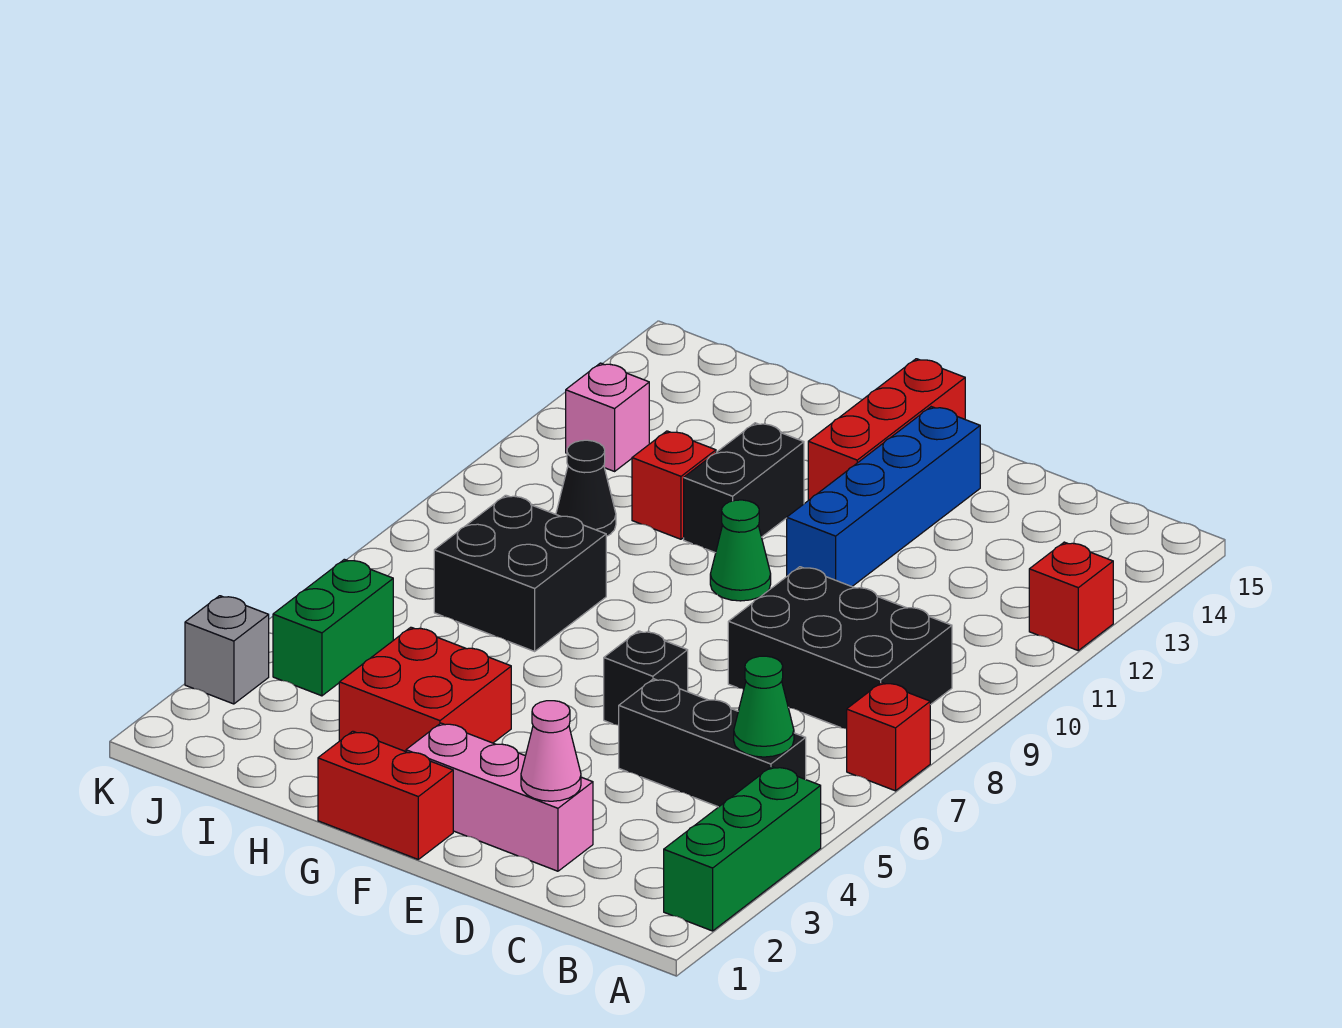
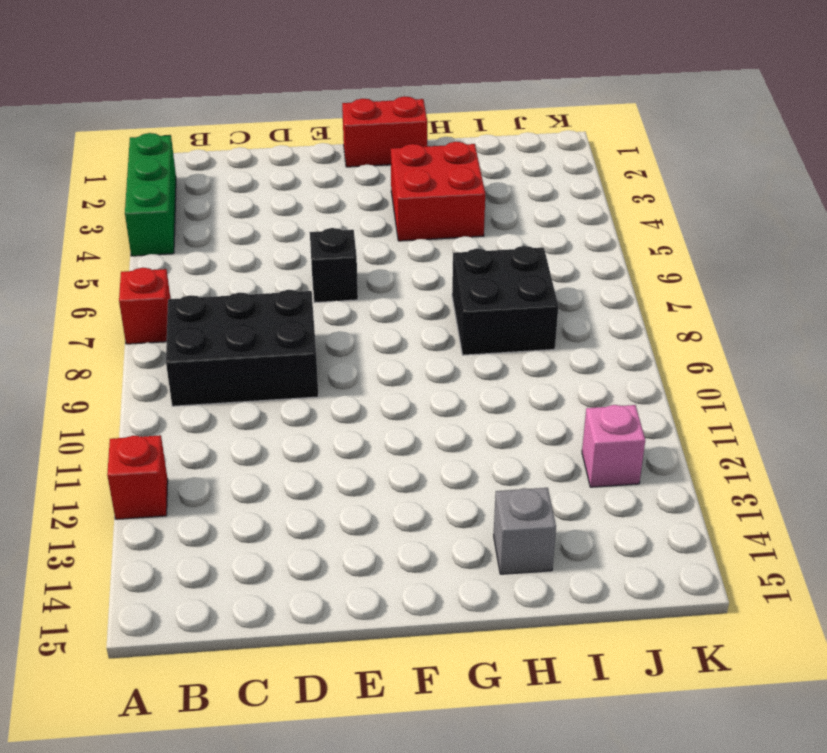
grey 1x1 brick [494,488,556,574] -> grey 1x1 brick moved to [185,596,269,704]
none -> black 1x3 brick [619,679,806,807]
none -> pink 1x3 brick [406,723,593,871]
none -> blue 1x4 brick [787,407,980,586]

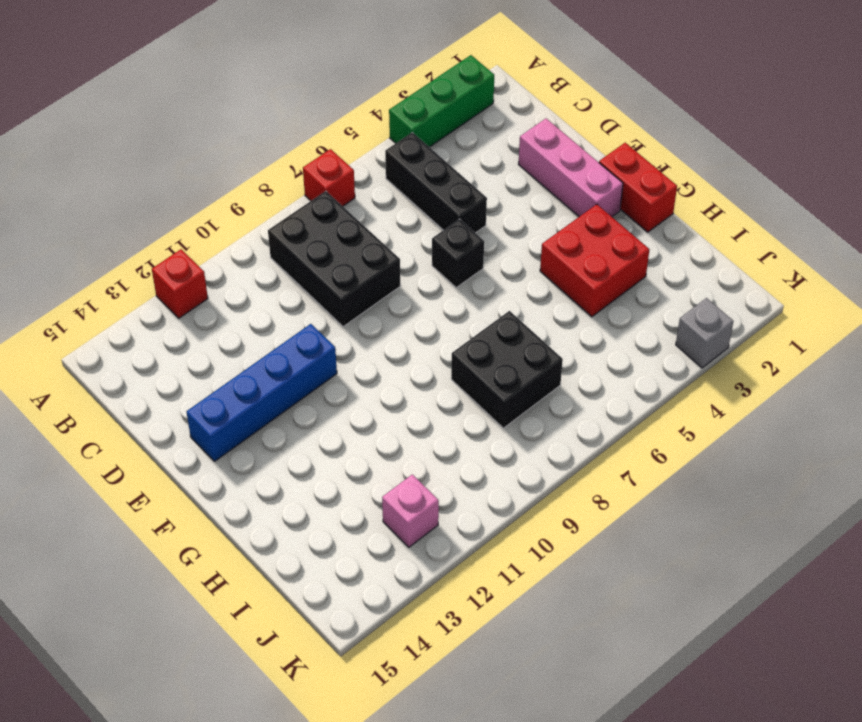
none -> green 1x1 cone [710,500,771,601]
none -> red 1x3 brick [808,359,965,500]
none -> black 1x2 brick [684,423,804,553]

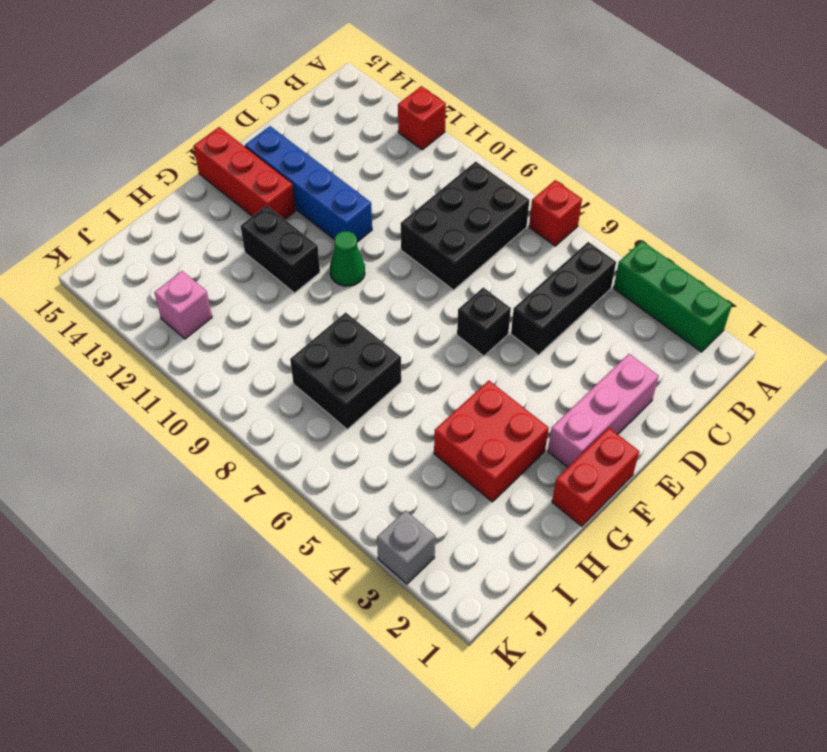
none -> red 1x1 brick [632,431,716,539]
none -> black 1x1 cone [556,440,616,536]
none -> green 1x2 brick [273,559,393,696]

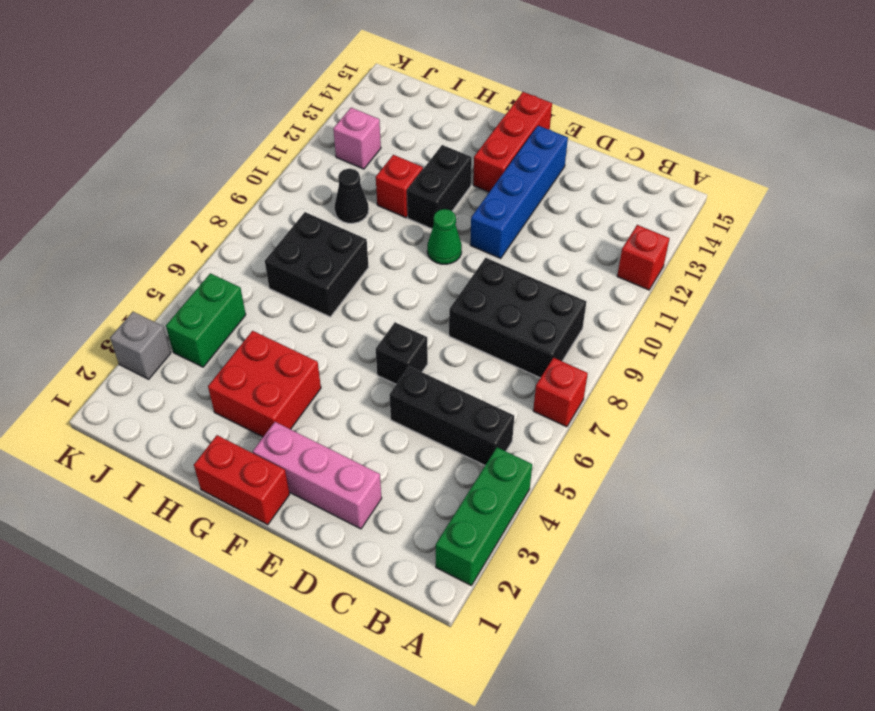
none -> green 1x1 cone [734,656,794,757]
none -> pink 1x1 cone [521,701,581,801]

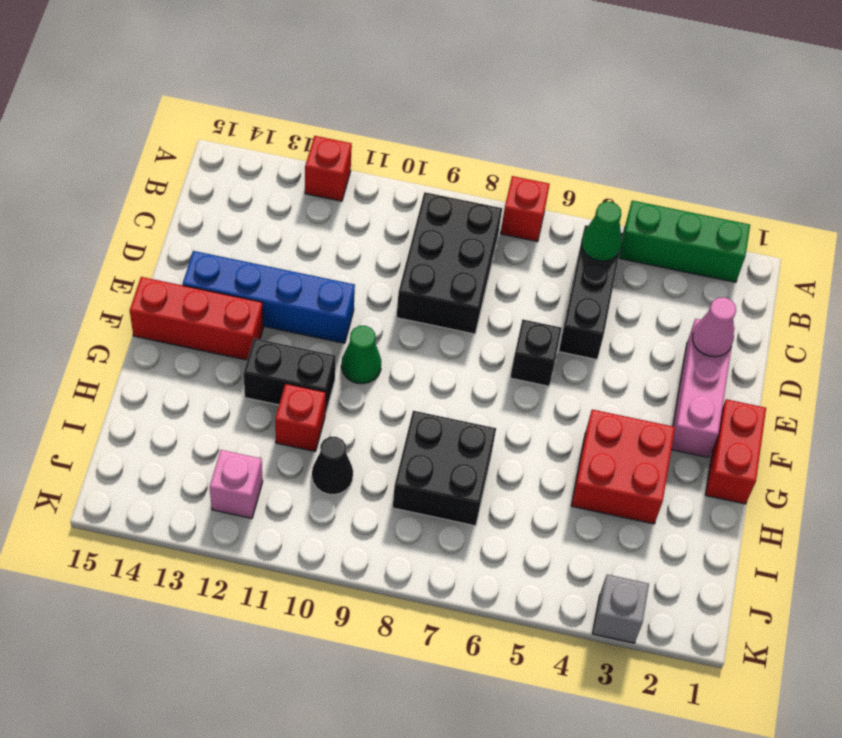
none -> green 1x2 brick [273,559,393,696]

